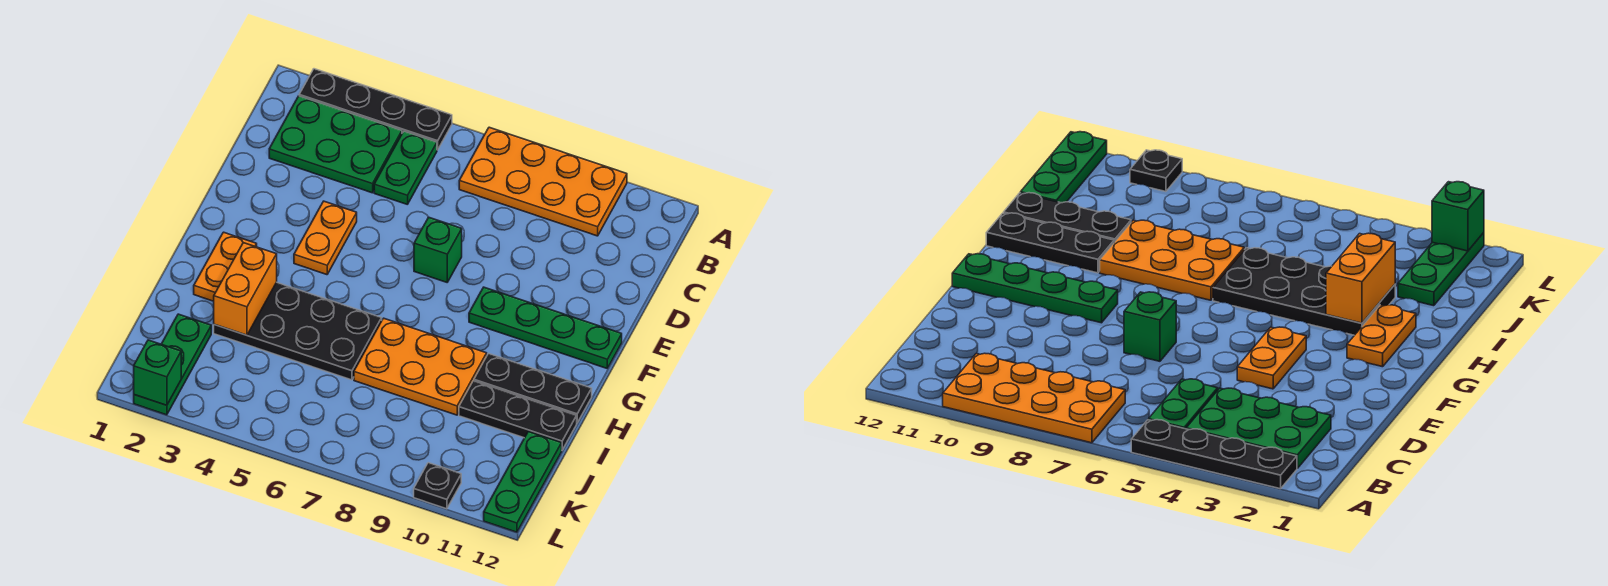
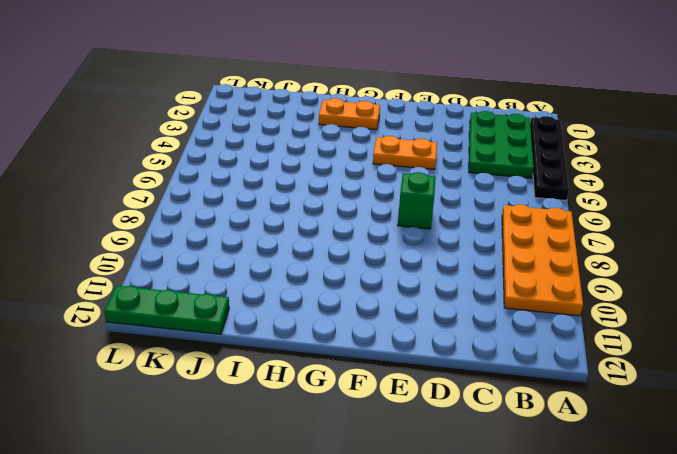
none -> green 1x2 plate [374,131,437,205]
none -> green 1x4 plate [469,287,622,368]
none -> black 2x4 plate [214,282,382,380]

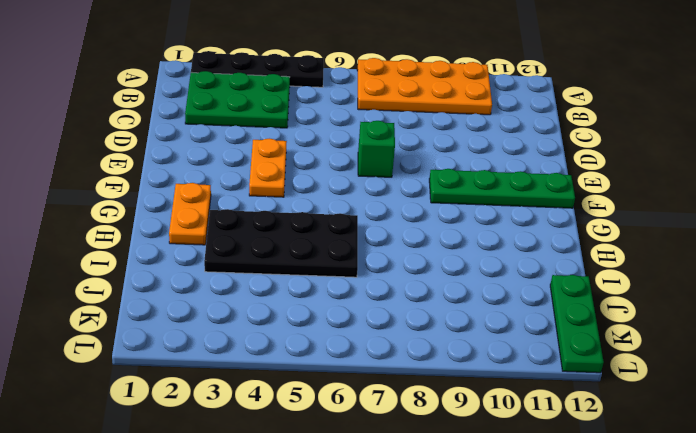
none -> green 1x2 plate [374,131,437,205]
none -> orange 2x3 plate [354,318,487,415]
none -> black 1x3 plate [474,354,592,423]

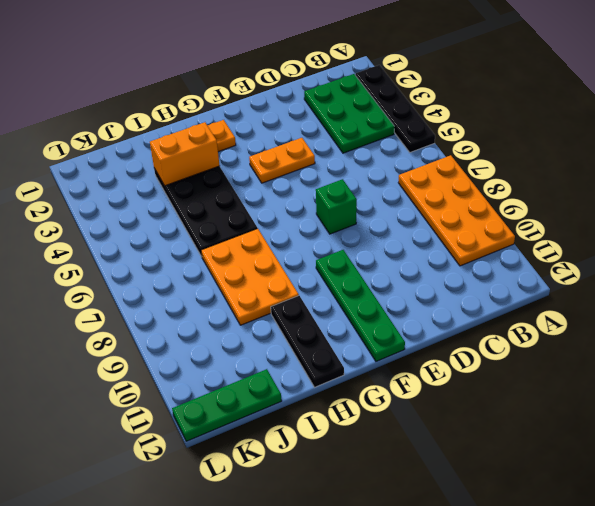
none -> green 1x2 plate [374,131,437,205]
none -> black 1x3 plate [459,381,577,450]
none -> green 1x3 plate [134,314,211,415]

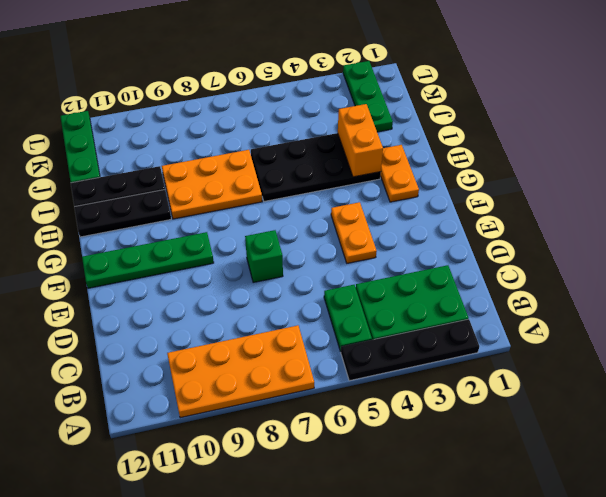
none -> black 1x1 plate [414,463,461,509]
none -> green 1x1 brick [134,340,181,405]

